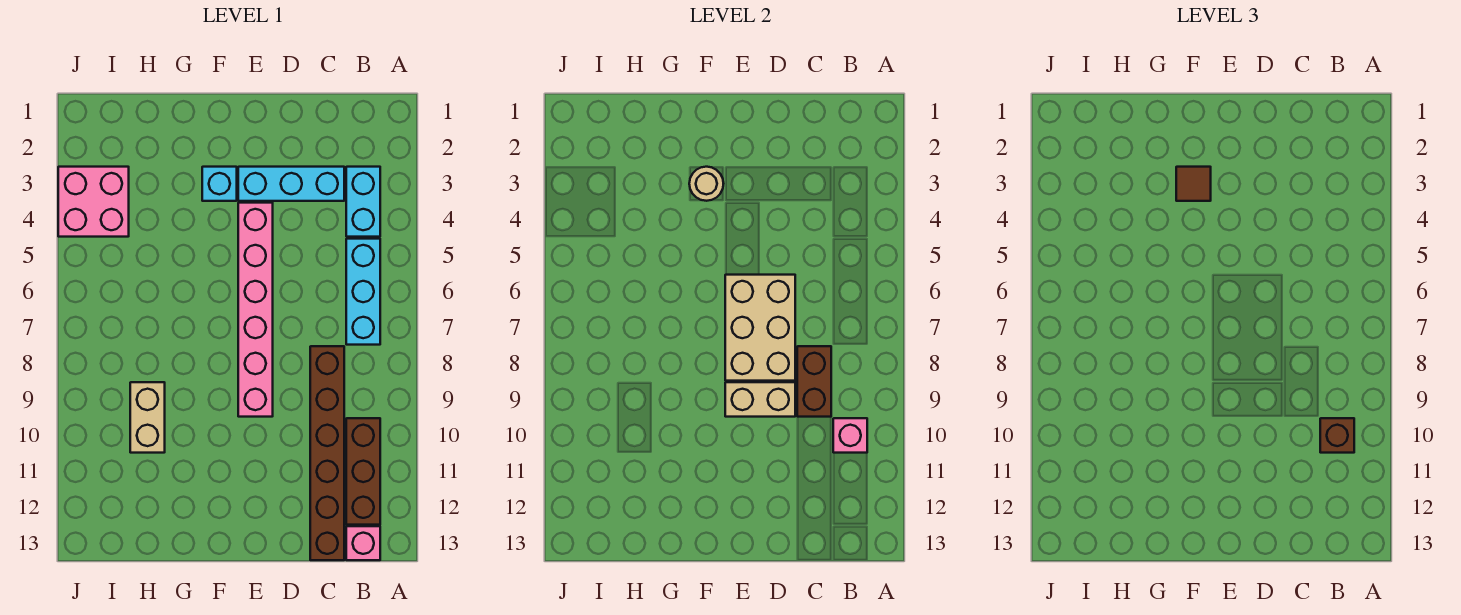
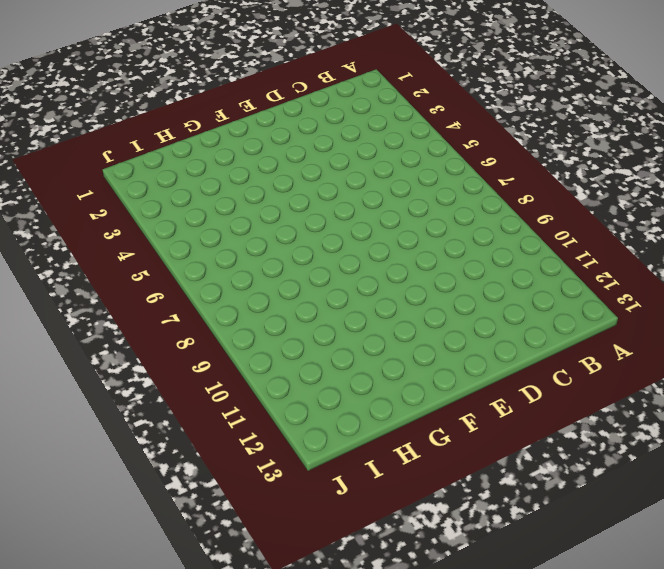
none -> cyan 1x2 brick [346,167,380,237]
none -> cyan 1x3 brick [346,239,380,345]
none -> brown 1x3 brick [346,418,380,525]

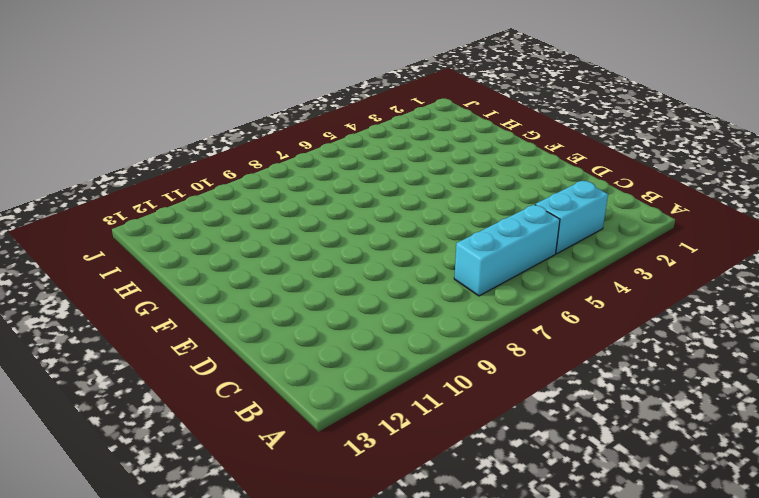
none -> brown 1x3 brick [346,418,380,525]
none -> pink 1x1 brick [346,526,380,560]
none -> cyan 1x3 brick [238,167,344,201]

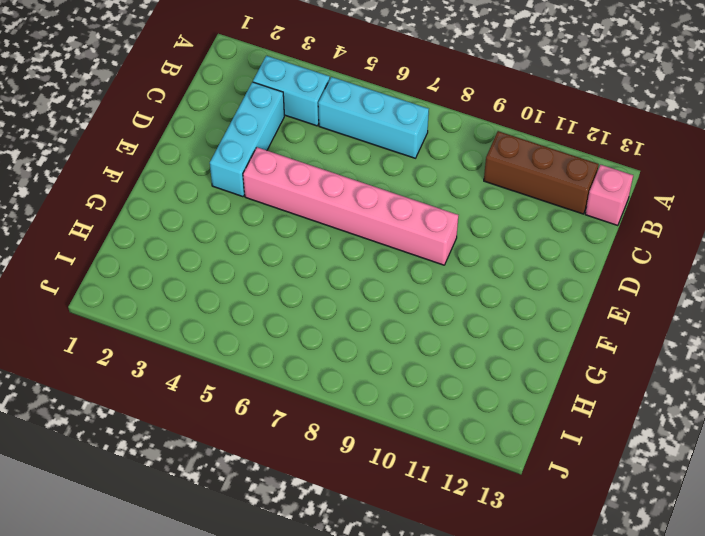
none -> brown 1x6 brick [310,346,344,560]
none -> cyan 1x1 brick [202,167,237,201]
none -> tan 1x2 brick [130,382,165,453]

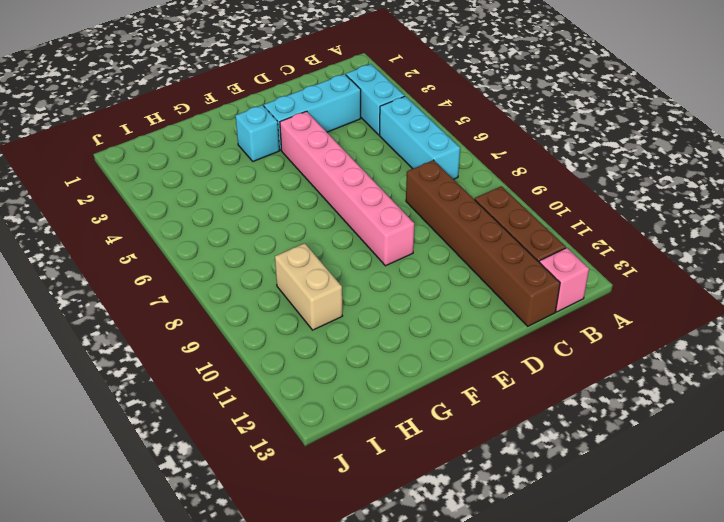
none -> pink 2x2 brick [58,167,129,237]
none -> pink 1x1 brick [833,418,867,453]
none -> brown 1x2 brick [797,346,831,417]

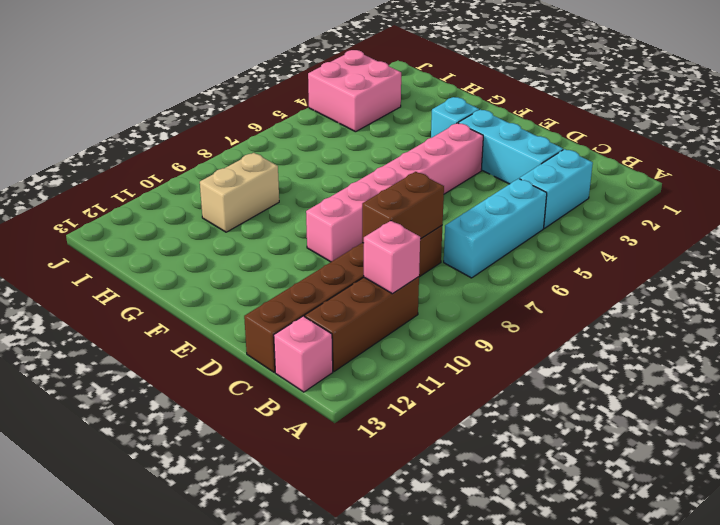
none -> tan 2x3 brick [725,275,795,381]
none -> tan 1x2 brick [725,382,795,417]
none -> tan 1x1 round brick [689,167,724,201]

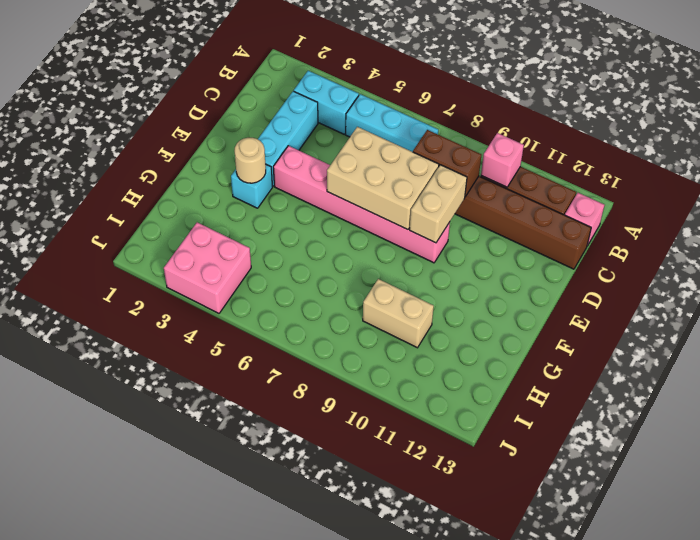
none -> brown 1x1 brick [1320,418,1354,453]
none -> brown 1x1 tile [1176,167,1211,201]

